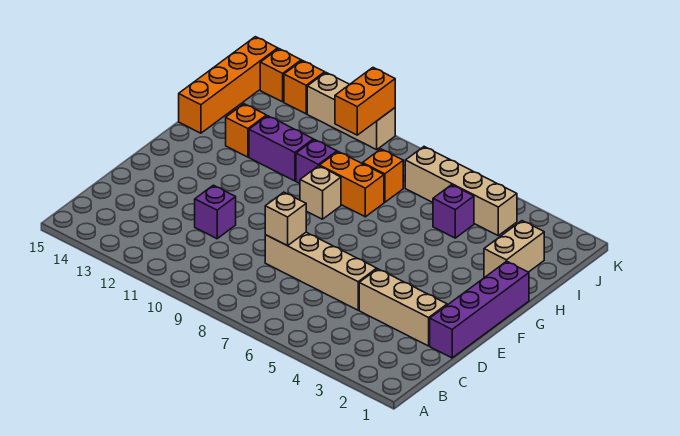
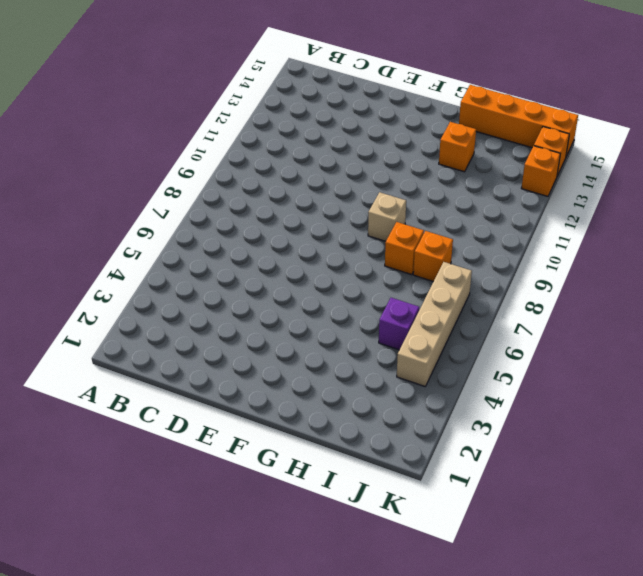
orange 1x1 brick [385,222,424,275] -> orange 1x2 brick [320,152,384,217]
none -> purple 1x4 brick [430,261,529,358]
none -> tan 1x3 brick [359,269,447,346]
none -> tan 1x4 brick [265,232,377,310]

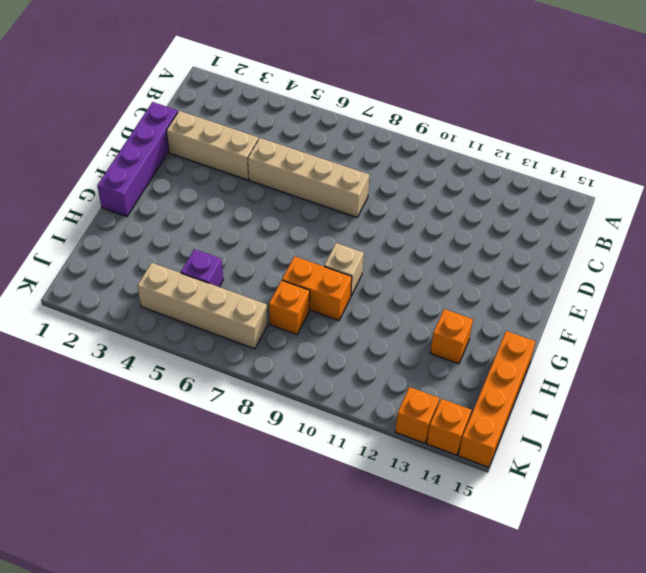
none -> purple 1x1 brick [195,185,236,239]
none -> tan 1x2 brick [484,221,544,277]
none -> purple 1x1 brick [296,140,337,183]

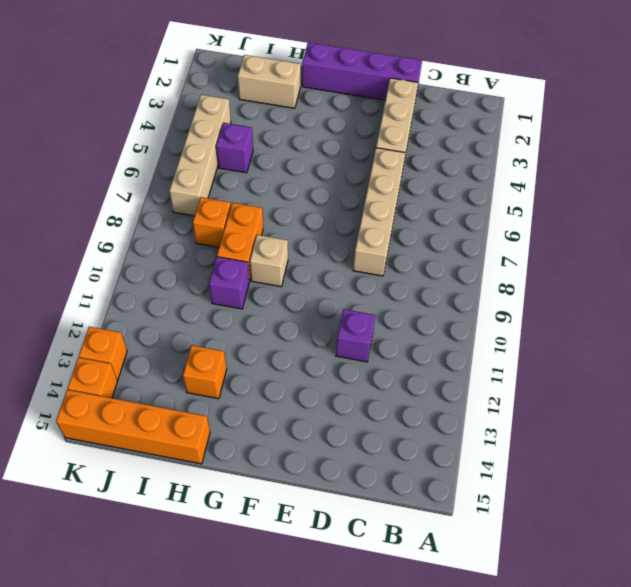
none -> purple 1x2 brick [249,116,313,181]
none -> tan 1x3 brick [307,73,395,150]
none -> tan 1x1 brick [265,192,306,246]

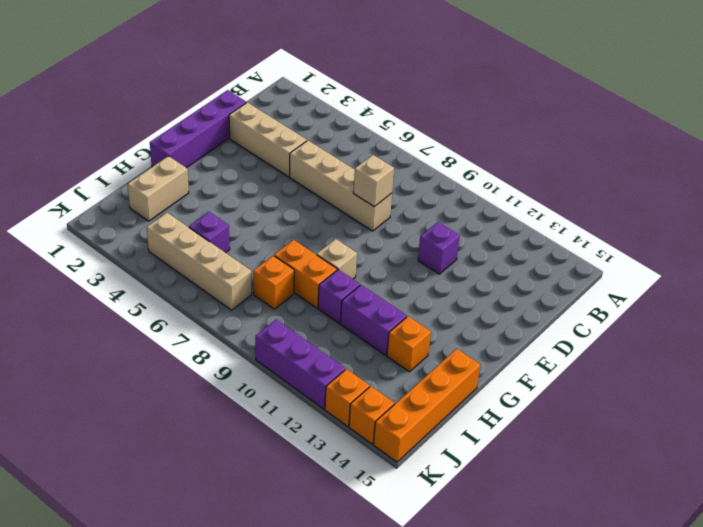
purple 1x3 brick [255,320,345,409] -> tan 1x3 brick [307,73,395,150]
none -> orange 1x2 brick [335,68,395,135]

